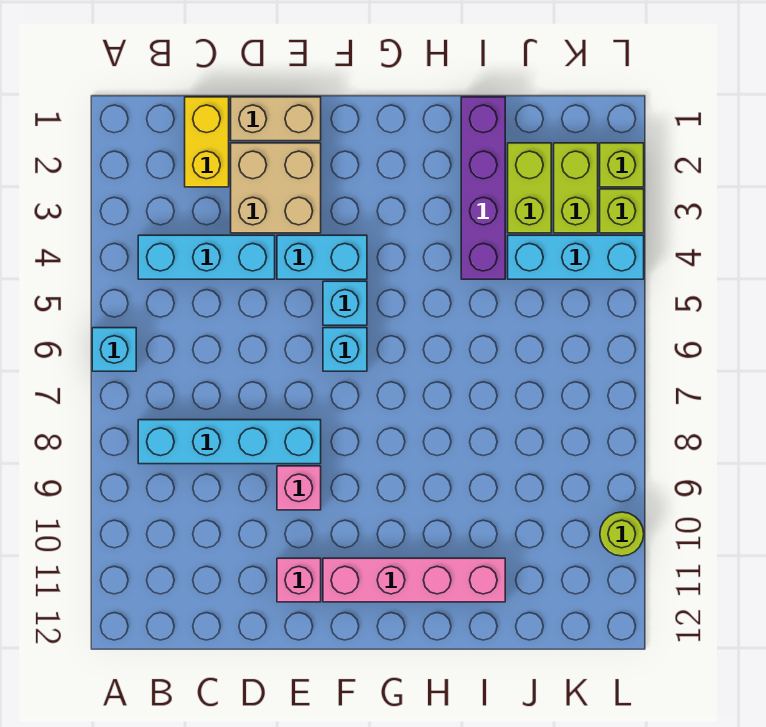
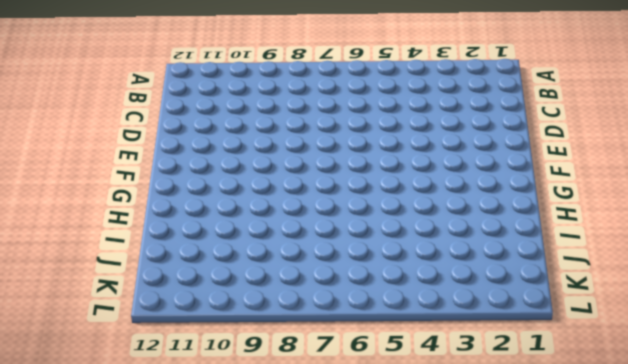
none -> cyan 1x1 brick [92,328,136,371]
none -> cyan 1x3 brick [138,235,275,279]
none -> cyan 1x4 brick [138,420,321,464]

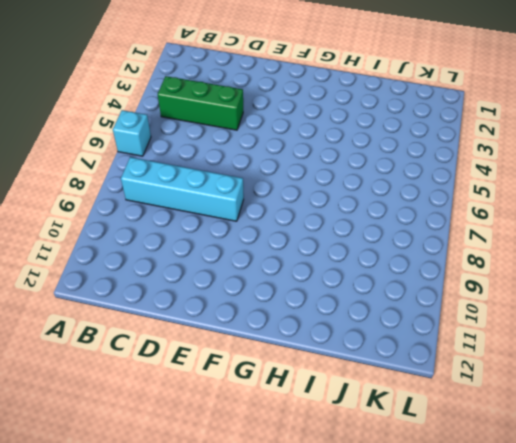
green 1x3 brick [158,76,243,130] -> cyan 1x3 brick [138,235,275,279]
none -> yellow 1x2 brick [185,97,229,187]
none -> tan 1x2 brick [231,97,321,141]
none -> tan 2x2 brick [231,143,321,233]

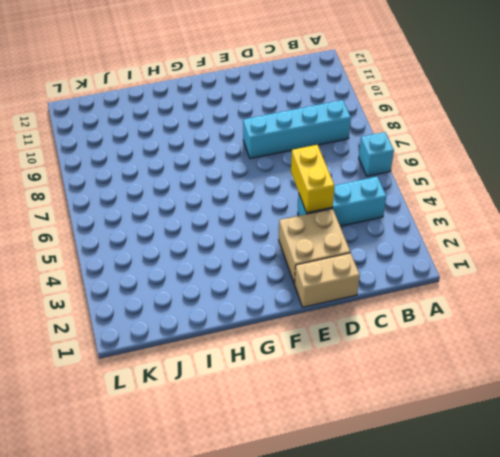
yellow 1x2 brick [291,145,335,213] -> yellow 1x2 brick moved to [185,97,229,187]
none -> cyan 1x2 brick [277,235,367,279]
none -> pink 1x1 brick [277,466,321,510]
none -> pink 1x1 brick [277,558,321,602]

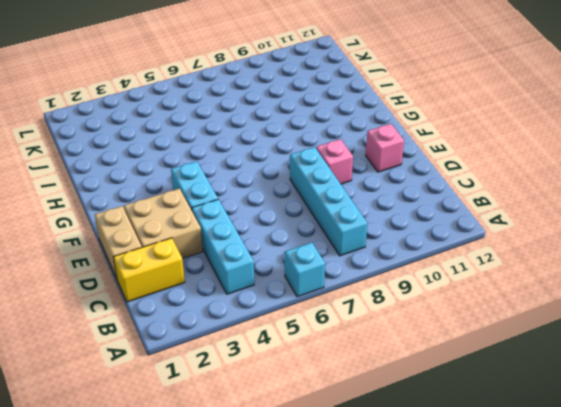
none -> cyan 1x1 brick [323,281,367,325]
none -> cyan 1x1 brick [323,328,367,371]
none -> pink 1x4 brick [323,558,505,602]

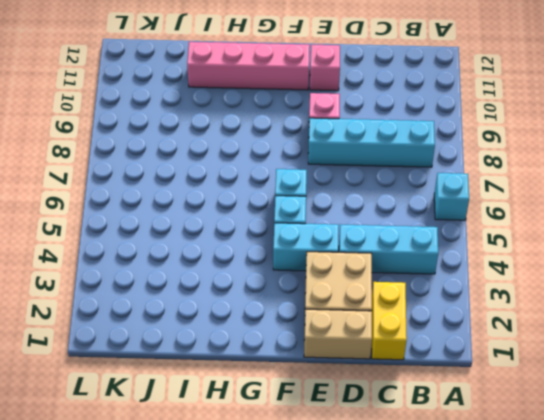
none -> purple 1x4 brick [461,97,505,279]
none -> lime 1x2 brick [508,143,551,233]
none -> cyan 1x3 brick [508,235,644,279]

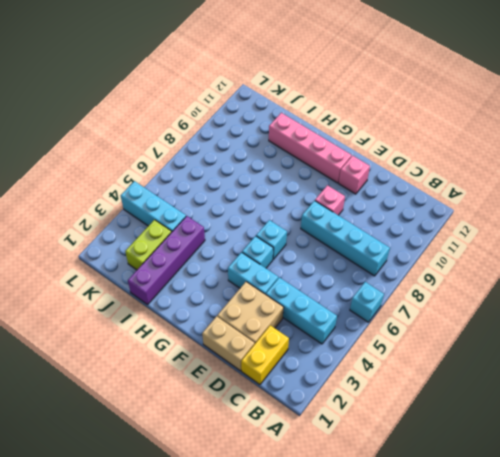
none -> lime 1x2 brick [554,143,598,233]
none -> lime 1x1 brick [600,143,644,187]
none -> lime 1x1 brick [600,189,644,233]

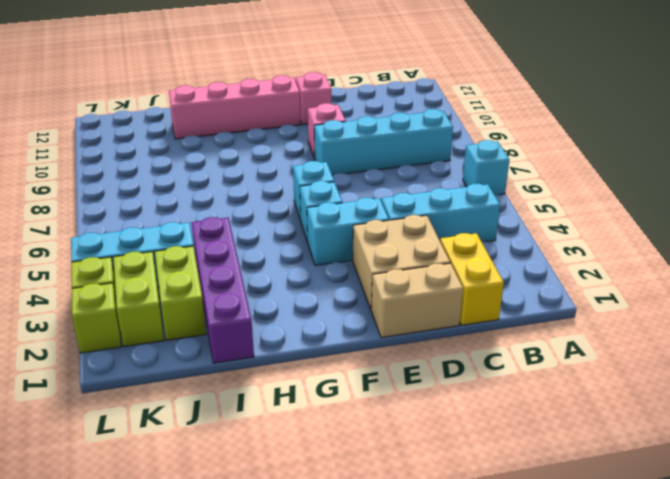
none -> lime 1x1 round brick [600,512,644,556]

